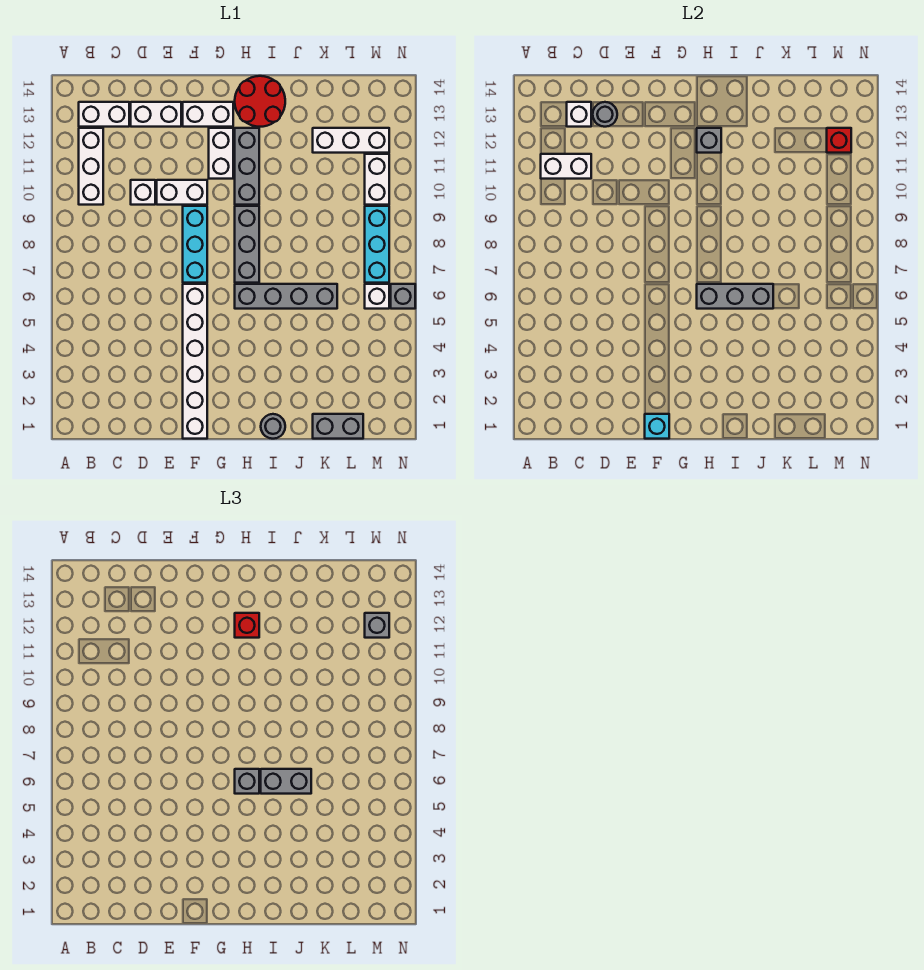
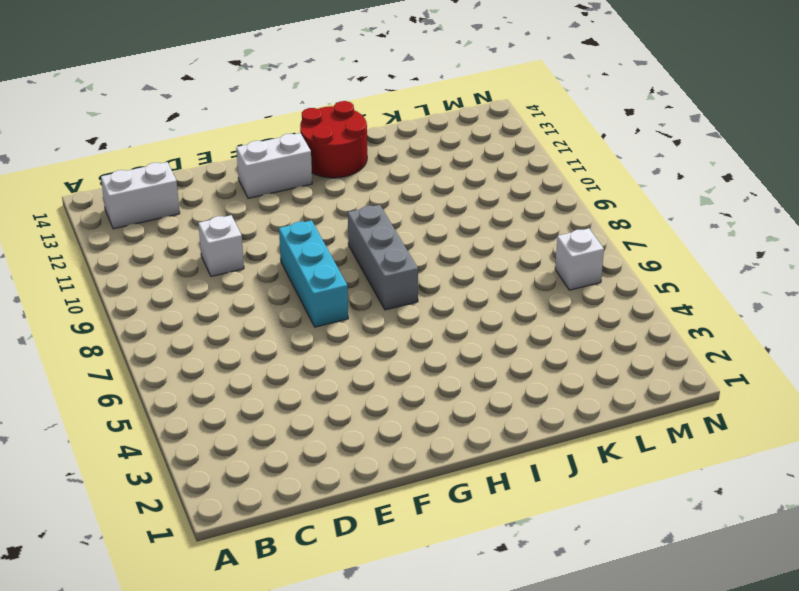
none -> white 1x3 brick [79,128,103,205]
none -> white 1x2 brick [131,102,181,127]
none -> white 1x2 brick [157,180,207,205]
none -> white 1x6 brick [183,284,207,439]

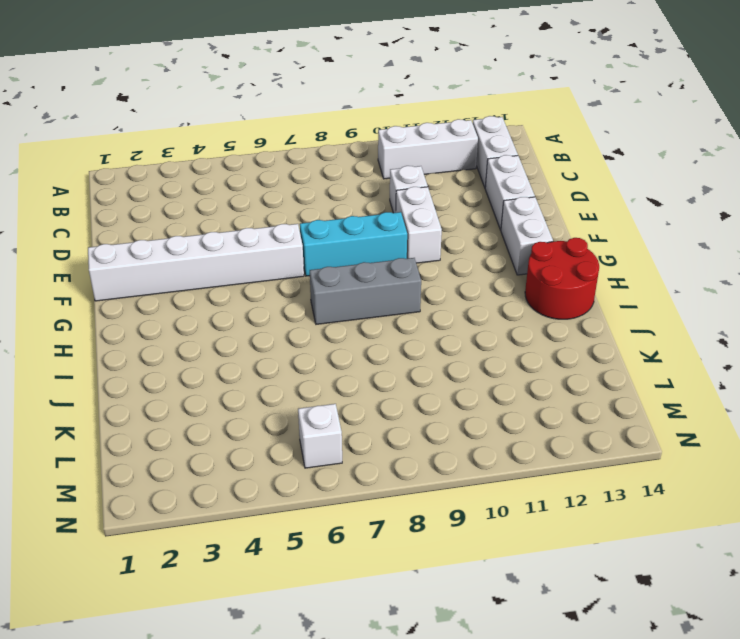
none -> white 1x2 brick [209,128,233,179]
none -> grey 1x4 brick [235,284,337,309]
none -> grey 1x3 brick [235,128,259,205]
none -> grey 1x1 round brick [261,414,285,439]

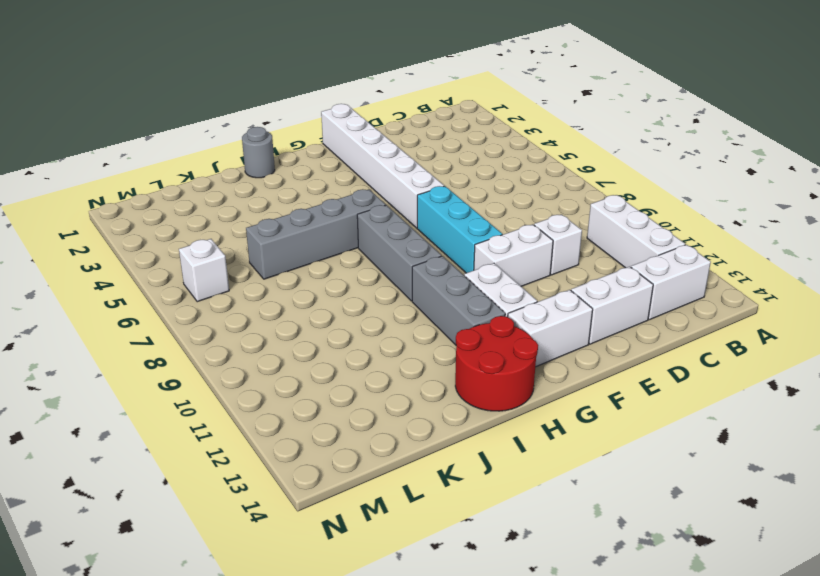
none -> grey 1x2 brick [313,414,363,439]
none -> white 1x3 brick [313,128,389,153]
none -> cyan 1x3 brick [365,206,389,283]
none -> white 1x2 brick [365,154,389,205]

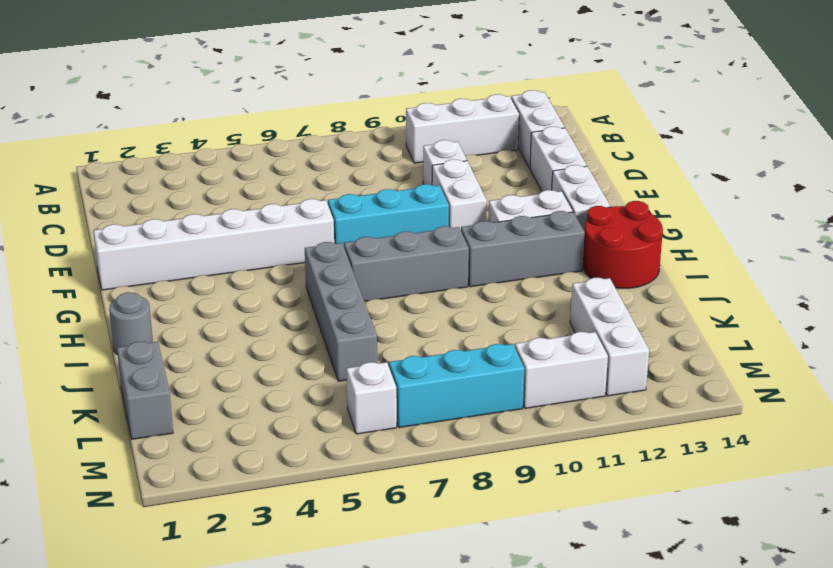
none -> grey 1x1 brick [391,284,415,309]
none -> white 1x2 brick [541,154,591,179]
none -> white 1x1 brick [567,102,591,127]
none -> grey 1x1 round brick [593,102,617,127]

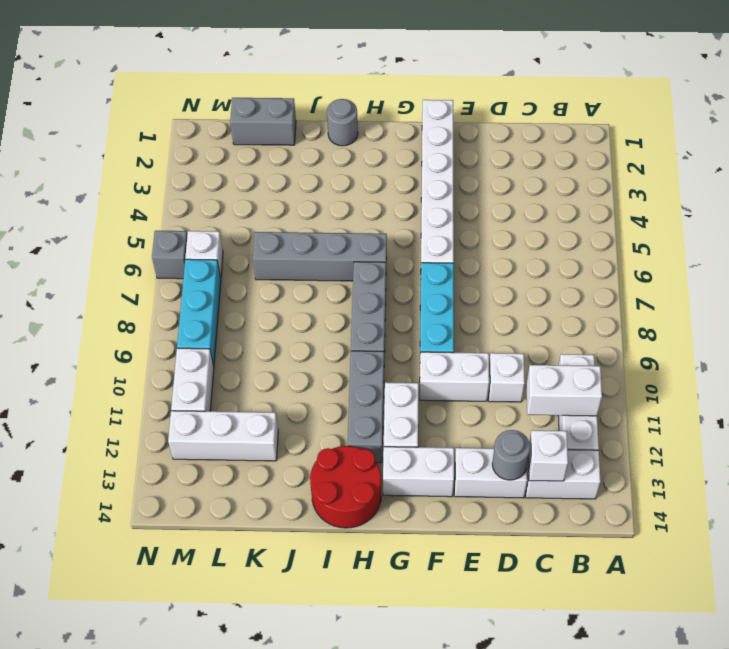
none -> cyan 1x1 brick [645,414,669,439]
none -> grey 1x3 brick [697,284,773,309]
none -> grey 1x1 brick [697,128,721,153]
none -> red 1x1 brick [827,128,851,153]

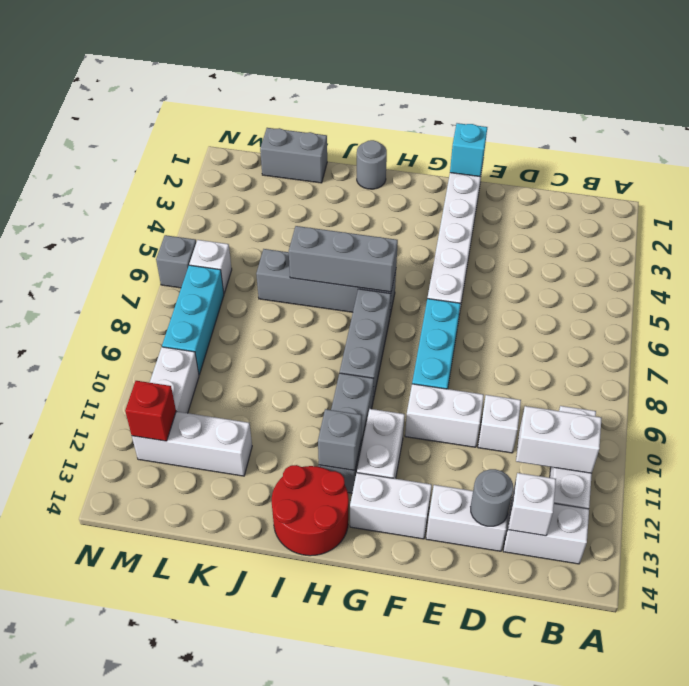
none -> grey 1x1 brick [235,769,259,794]
none -> red 1x1 brick [235,613,259,638]
none -> grey 1x2 brick [261,769,311,794]
none -> grey 1x1 brick [365,613,389,638]

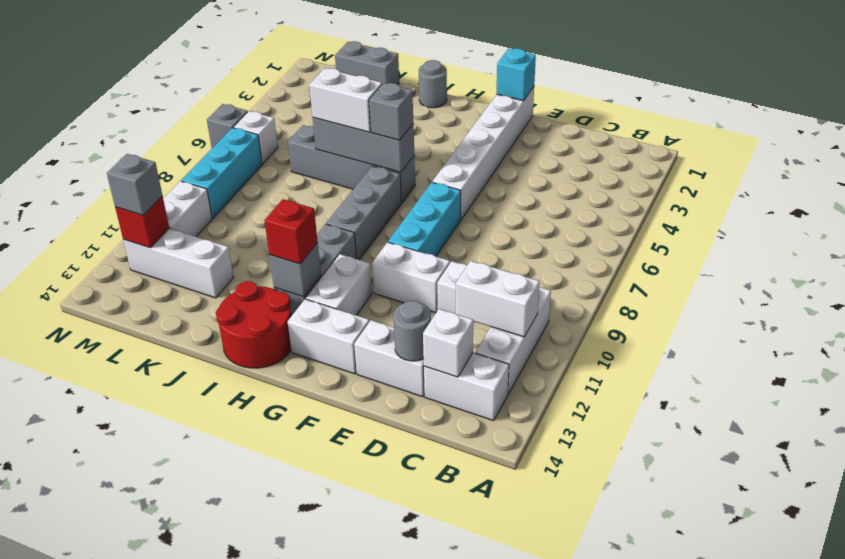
white 1x2 brick [309,68,382,132] -> grey 1x2 brick [261,769,311,794]

